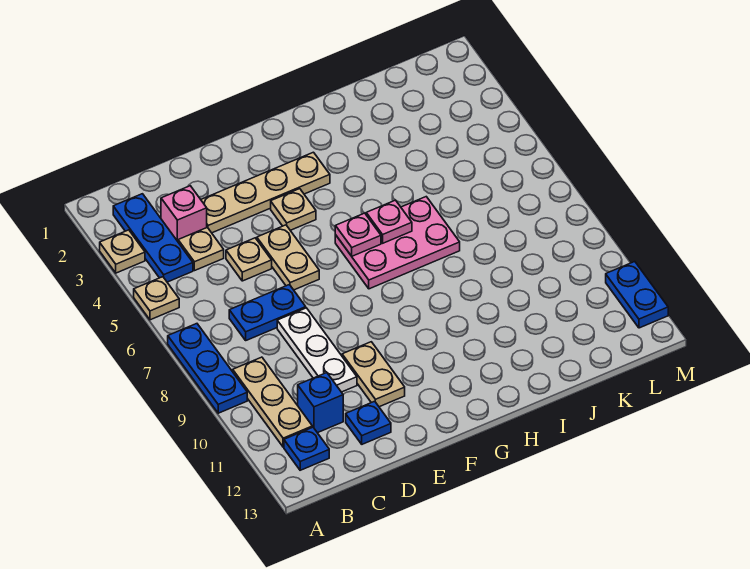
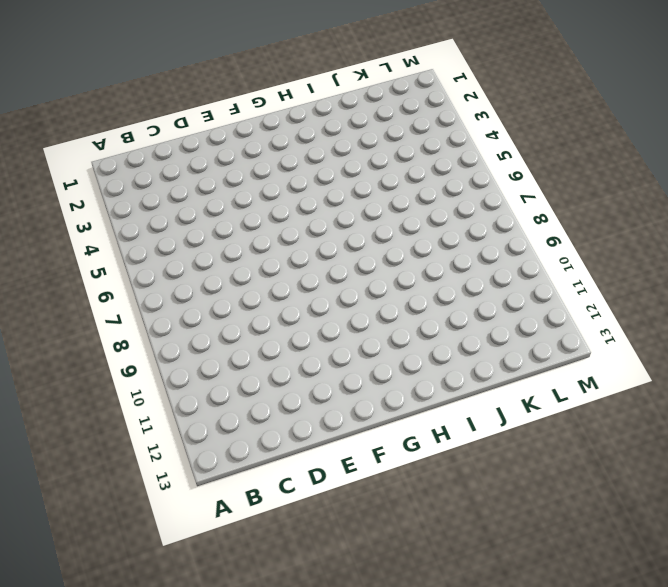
none -> tan 1x1 plate [100,230,145,273]
none -> tan 1x1 plate [134,277,179,320]
none -> blue 1x3 plate [168,324,247,413]

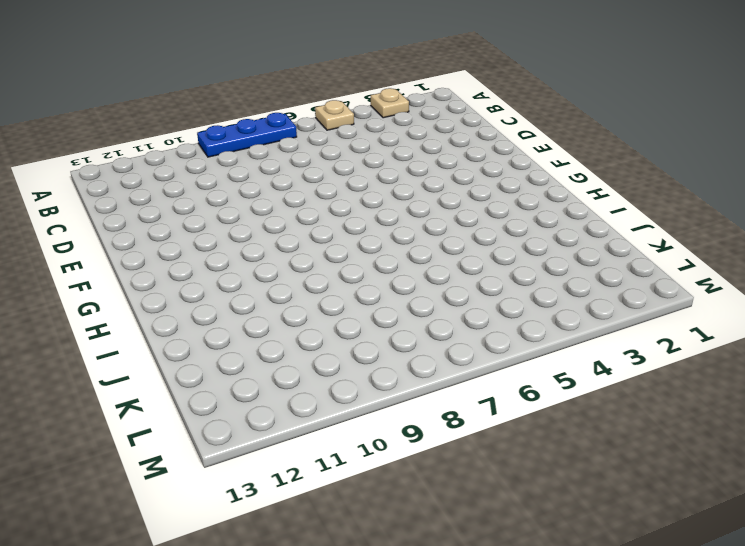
none -> blue 1x3 plate [113,194,193,282]
none -> tan 1x3 plate [233,357,312,447]
none -> blue 1x1 plate [284,427,329,470]

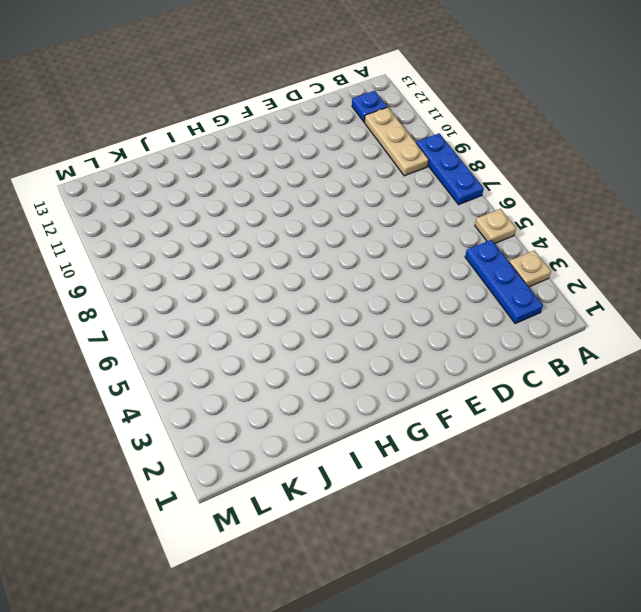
none -> pink 1x1 brick [161,186,207,241]
none -> tan 1x1 plate [178,227,224,271]
none -> blue 1x2 plate [229,285,306,340]

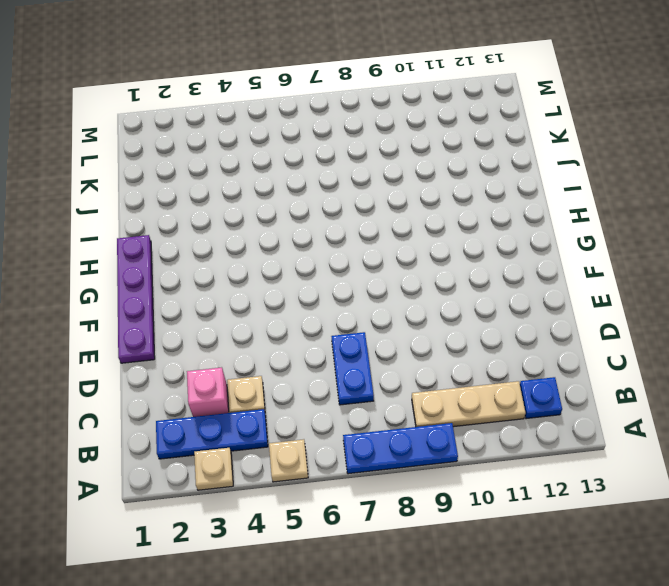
purple 1x4 plate [117,235,155,363] -> none
none -> blue 1x1 brick [298,373,343,433]
none -> tan 1x4 plate [201,152,330,233]
none -> tan 1x1 plate [226,238,272,281]

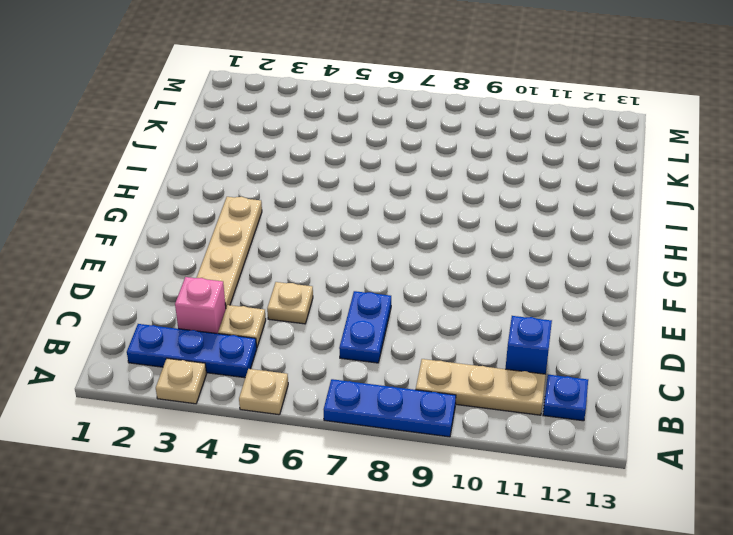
none -> white 1x3 plate [277,308,357,392]
none -> blue 1x1 plate [346,401,391,444]
none -> tan 1x2 plate [257,225,319,290]

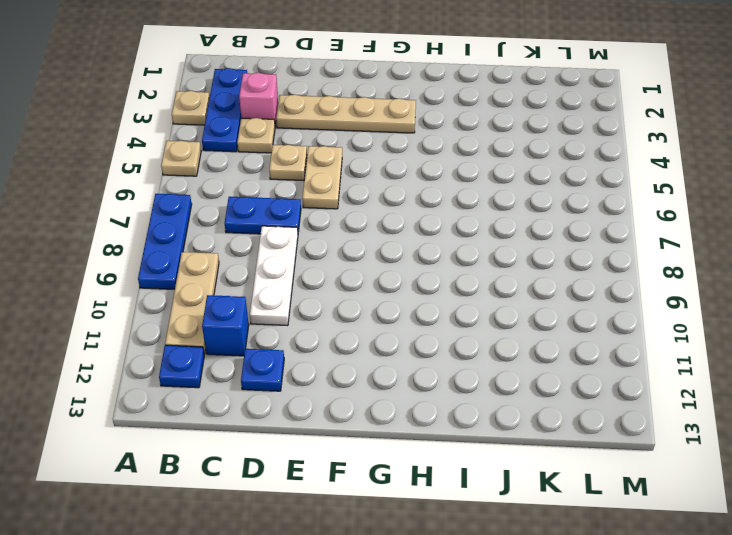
none -> tan 1x2 plate [342,342,405,407]
none -> tan 1x1 plate [271,189,316,230]
none -> pink 2x3 plate [335,197,460,289]

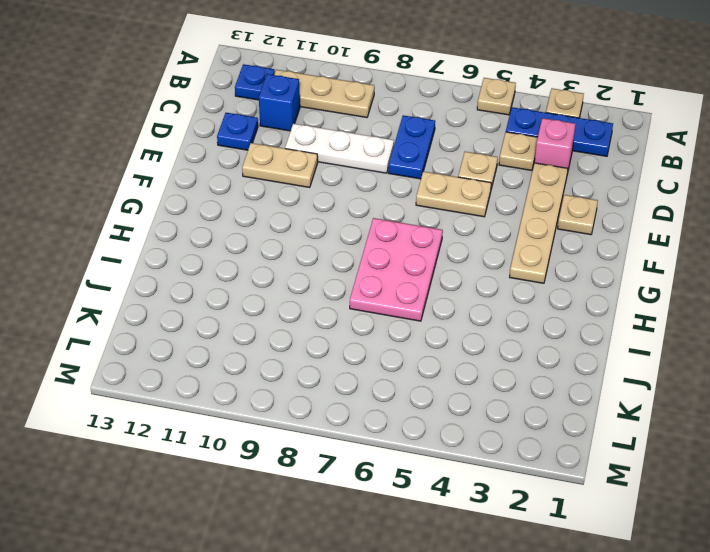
tan 1x1 plate [558,195,598,235] -> tan 1x1 plate moved to [271,189,316,230]
none -> blue 1x3 plate [168,324,247,413]
none -> blue 1x2 plate [606,262,668,328]
none -> pink 1x1 plate [335,213,381,256]

